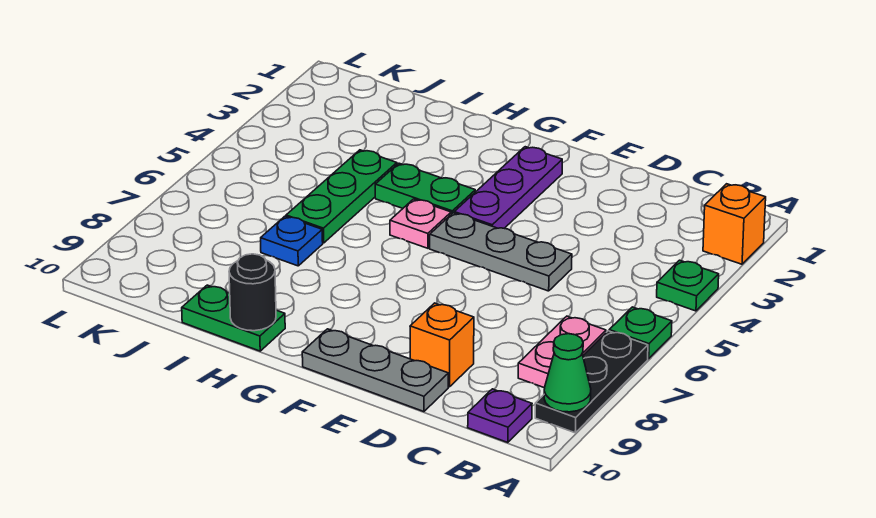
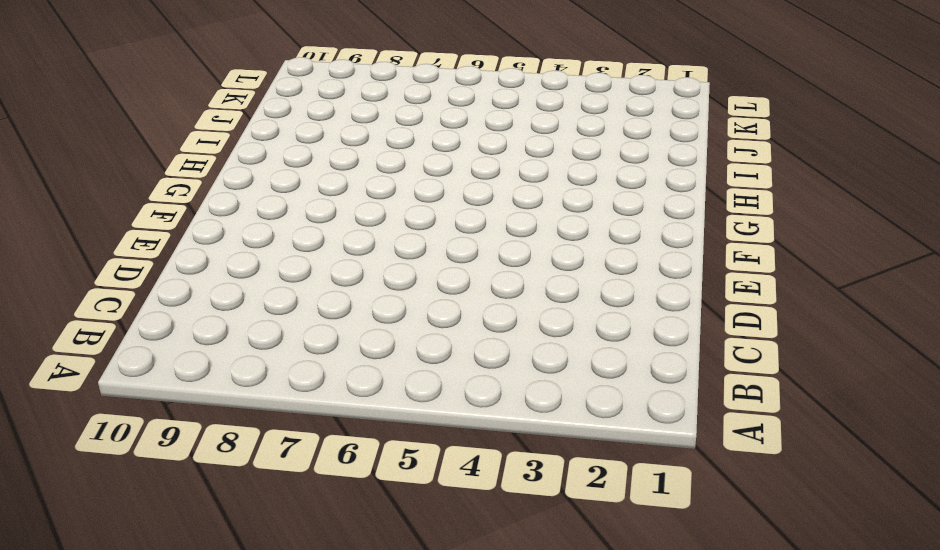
none -> orange 1x1 brick [703,184,766,264]
none -> green 1x1 plate [657,260,719,311]
none -> green 1x1 plate [609,307,672,359]

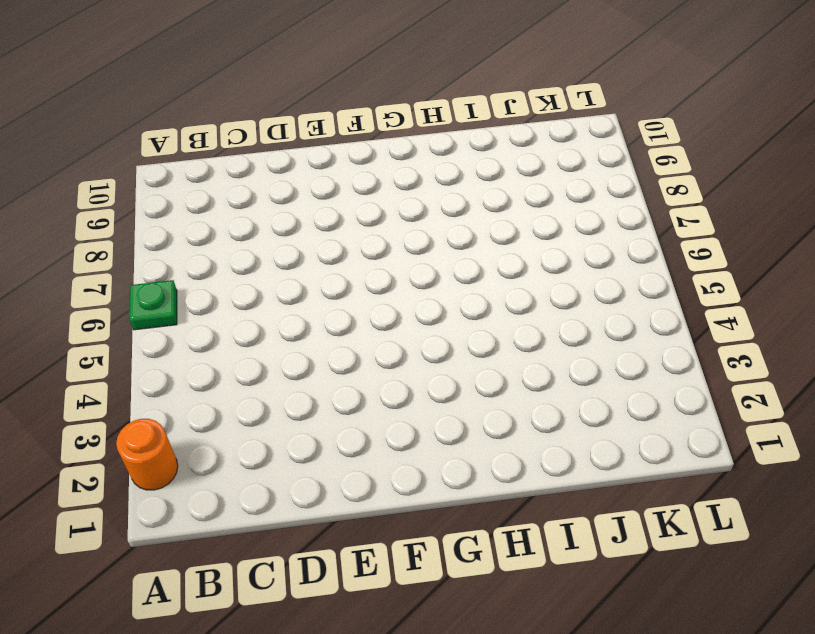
orange 1x1 round brick [116,419,178,490] -> orange 1x1 brick [703,184,766,264]
none -> green 1x1 plate [657,260,719,311]
none -> black 1x3 plate [535,331,648,433]
none -> pink 1x2 plate [518,316,606,388]

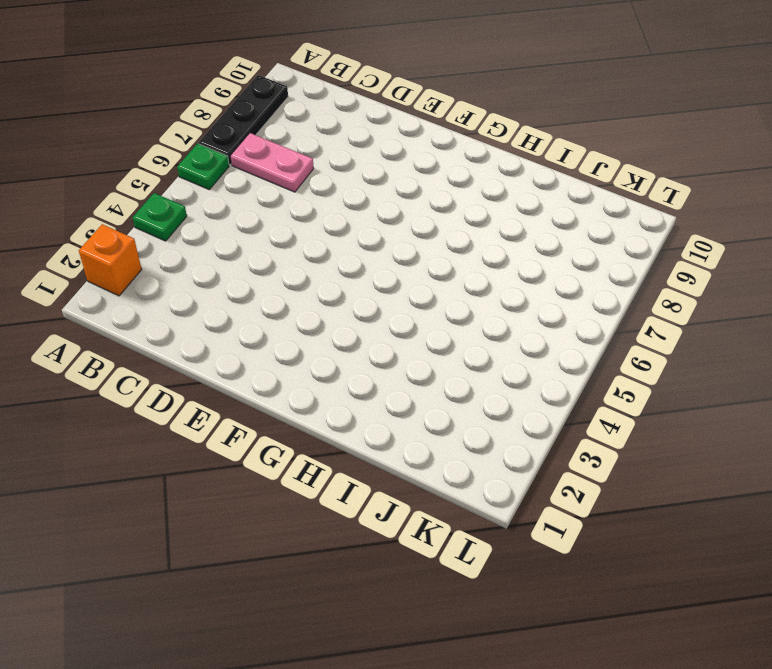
pink 1x2 plate [230,133,314,192] -> pink 1x2 plate turned to [518,316,606,388]
none -> purple 1x1 plate [468,389,532,443]
none -> grey 1x3 plate [430,213,572,291]
none -> orange 1x1 brick [410,303,474,387]

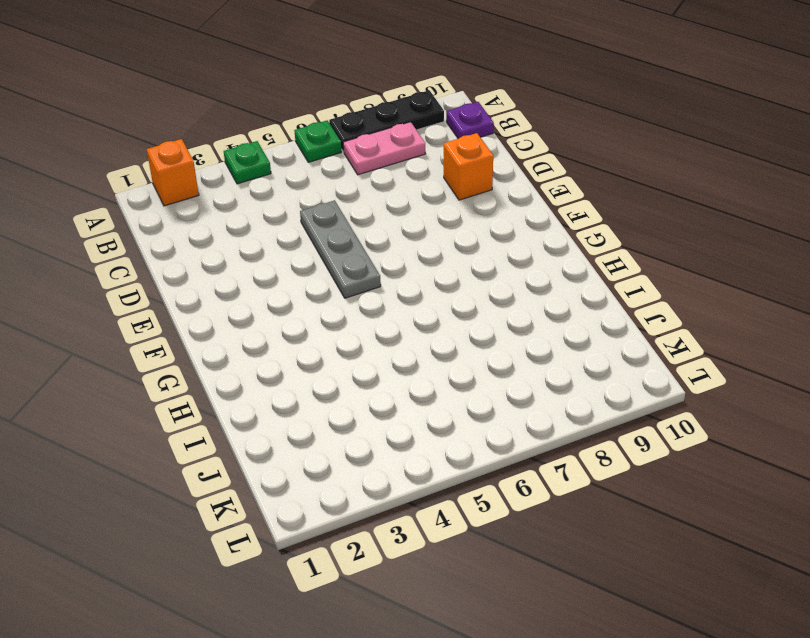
none -> grey 1x3 plate [302,329,448,412]
none -> purple 1x3 plate [454,147,562,228]
none -> green 1x2 plate [375,163,475,214]

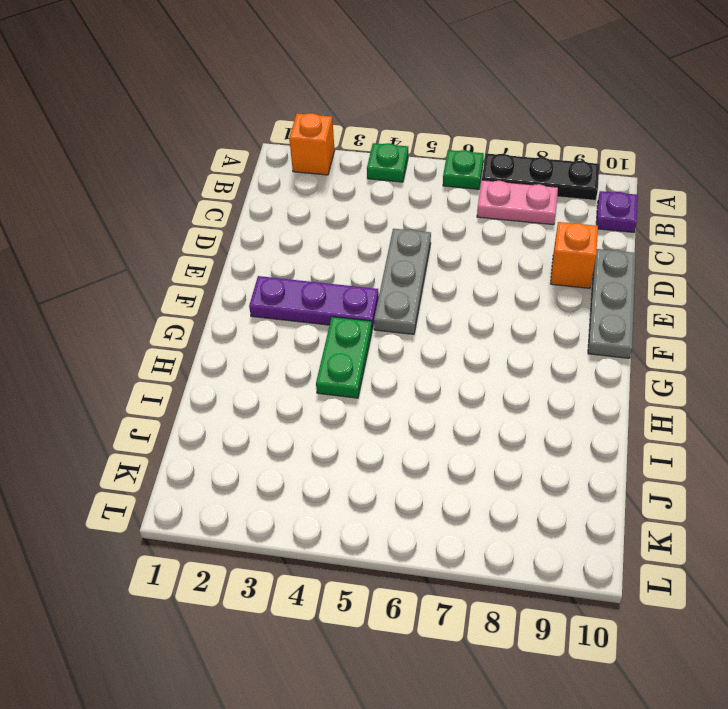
none -> pink 1x1 plate [390,199,451,248]
none -> green 1x2 plate [182,285,285,351]
none -> green 1x3 plate [286,150,397,243]

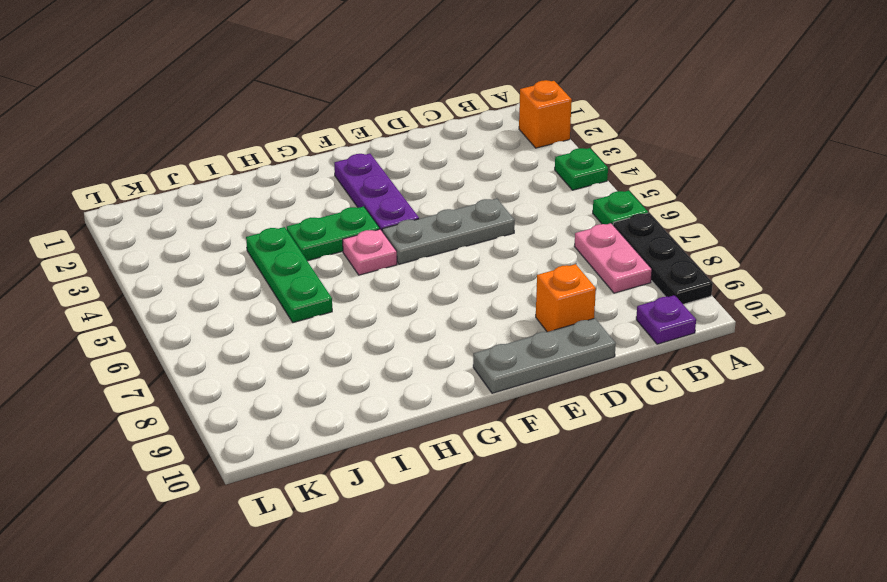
none -> green 1x2 plate [182,285,285,351]
none -> blue 1x1 plate [261,216,323,266]
none -> green 1x1 cone [544,334,591,412]

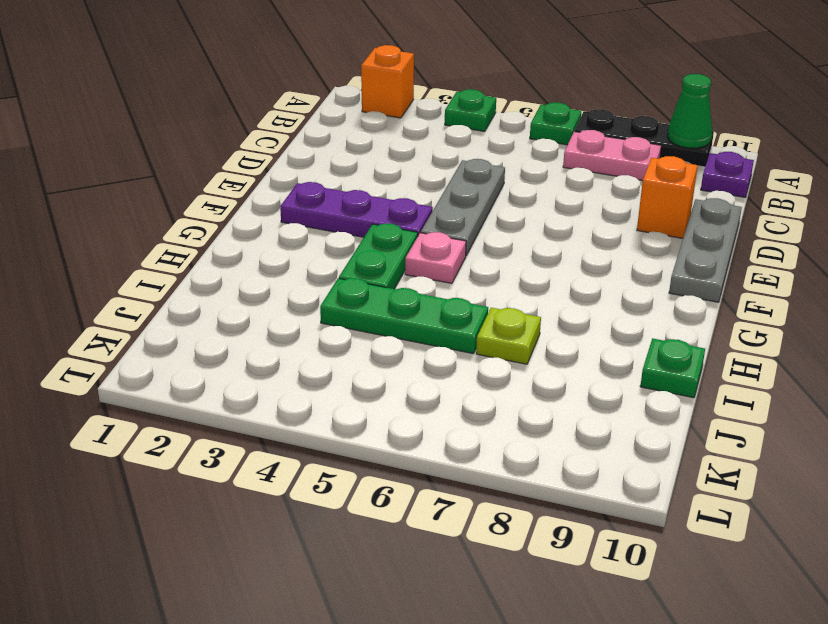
lime 1x1 plate [476,308,541,364] -> blue 1x1 plate [261,216,323,266]
green 1x1 plate [640,338,705,398] -> green 1x2 plate [182,285,285,351]
none -> black 1x1 round brick [229,254,276,331]

